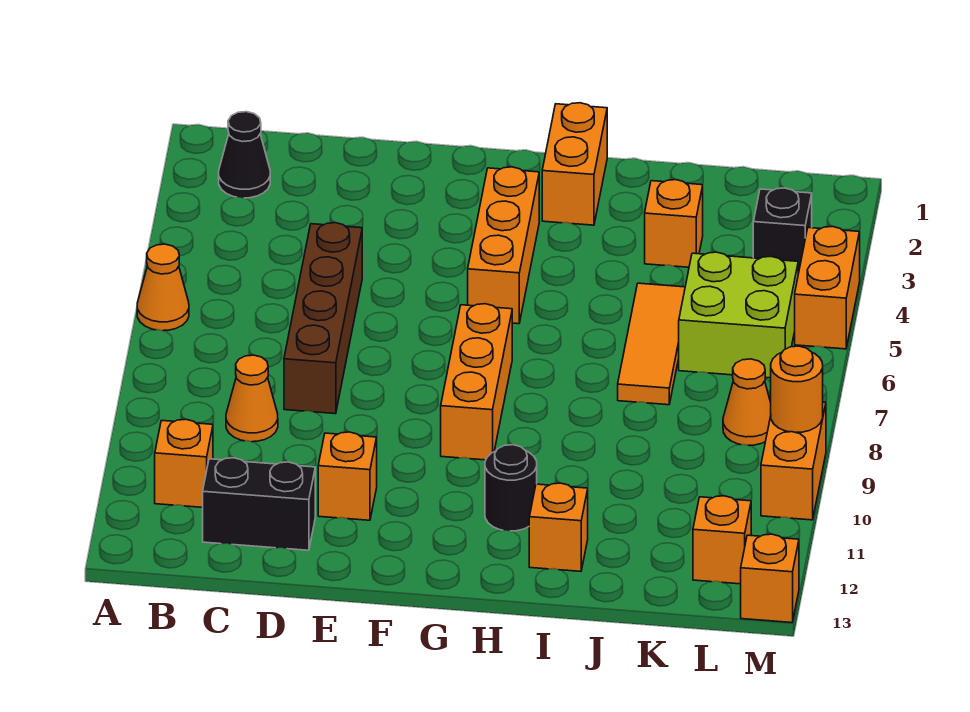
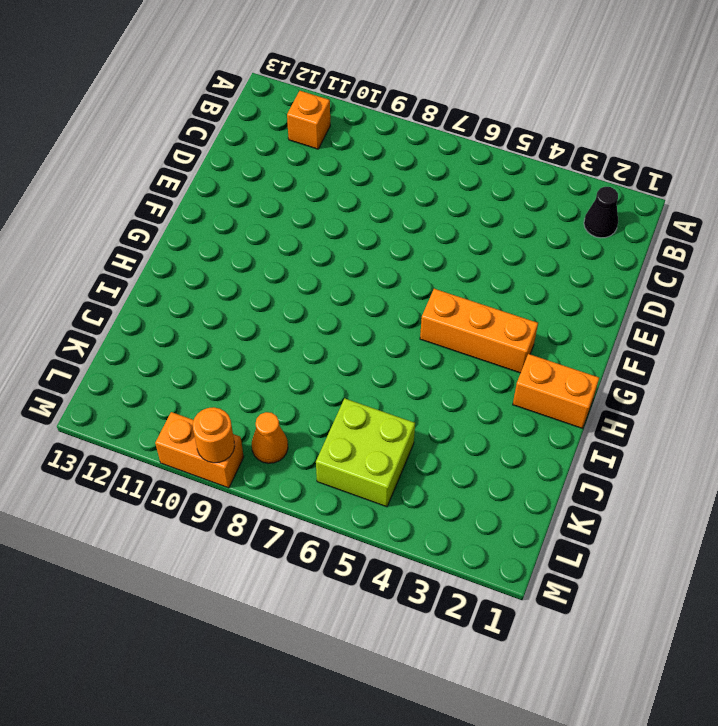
none -> orange 1x1 cone [137,244,189,331]
none -> orange 1x1 cone [226,355,278,442]
none -> black 1x2 brick [203,458,315,550]

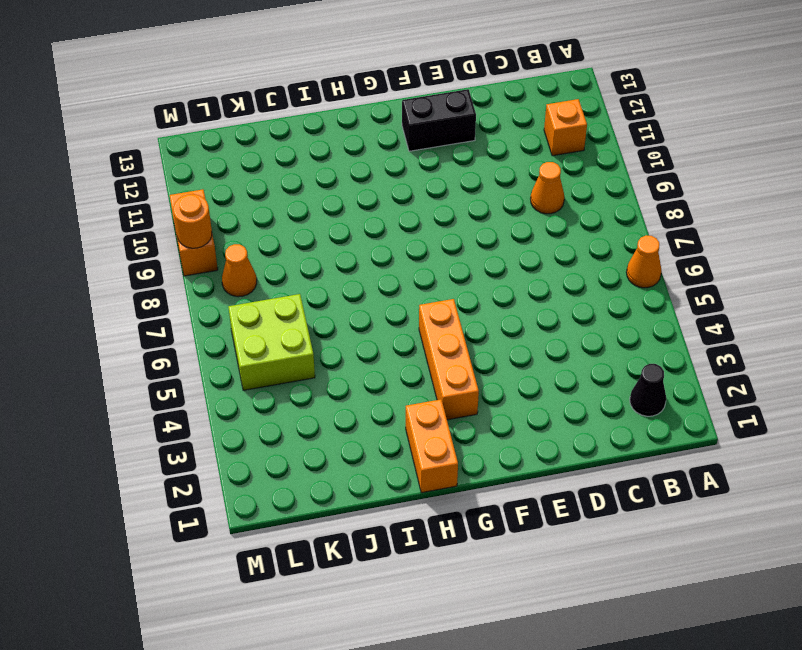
black 1x2 brick [402,89,476,151] -> black 1x2 brick moved to [203,458,315,550]
none -> brown 1x4 brick [284,223,362,414]
none -> orange 1x1 brick [318,432,377,520]
none -> orange 1x3 brick [441,304,512,460]

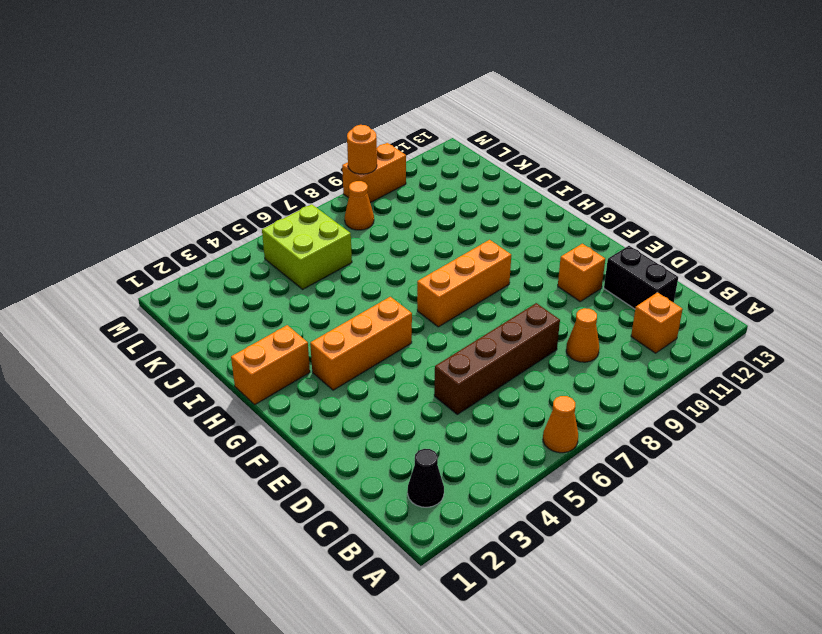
none -> black 1x1 round brick [485,445,537,531]
none -> orange 1x1 brick [529,483,588,571]
none -> orange 1x1 brick [645,180,703,267]

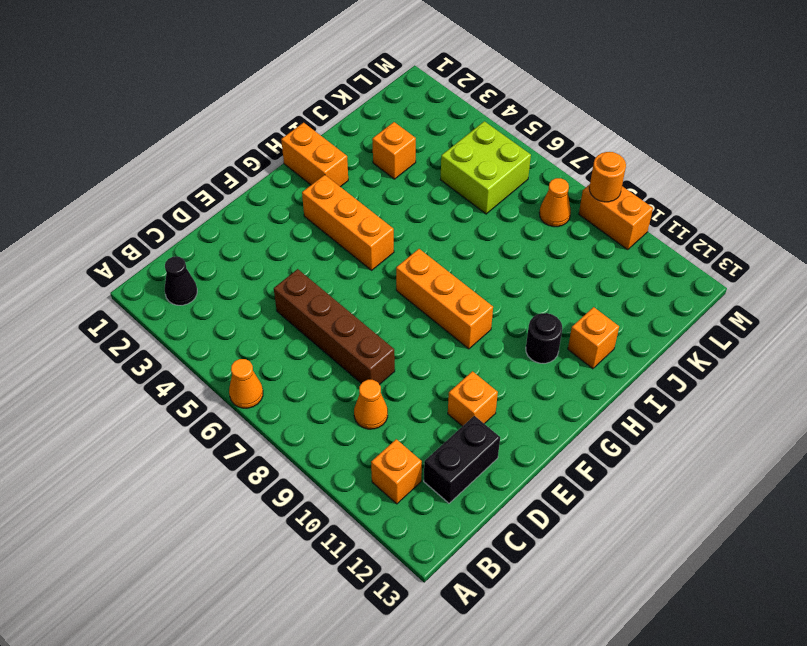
none -> orange 1x3 tile [618,283,685,405]
none -> black 1x1 brick [753,188,812,274]
none -> orange 1x1 brick [693,496,751,584]

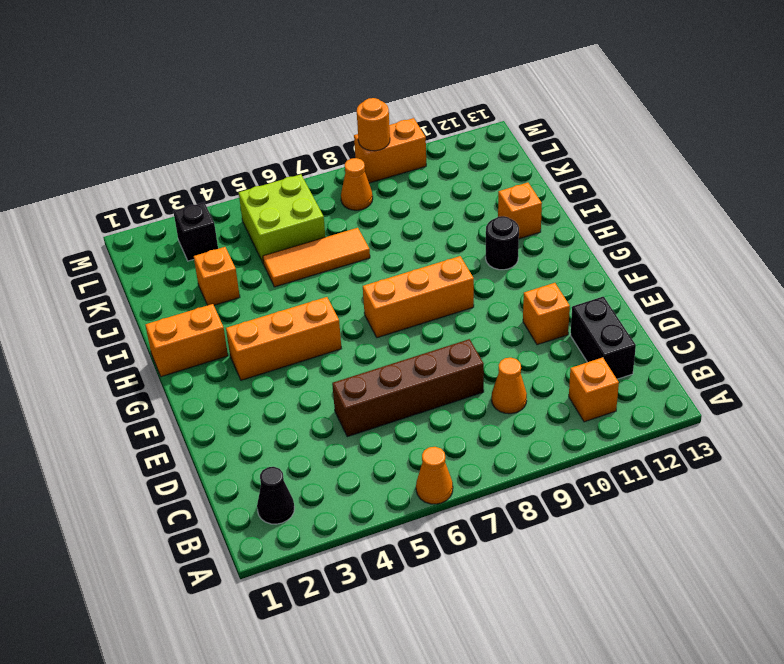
none -> orange 1x1 brick [693,496,751,584]
none -> orange 1x2 brick [795,226,860,349]
none -> orange 1x1 brick [741,534,799,623]

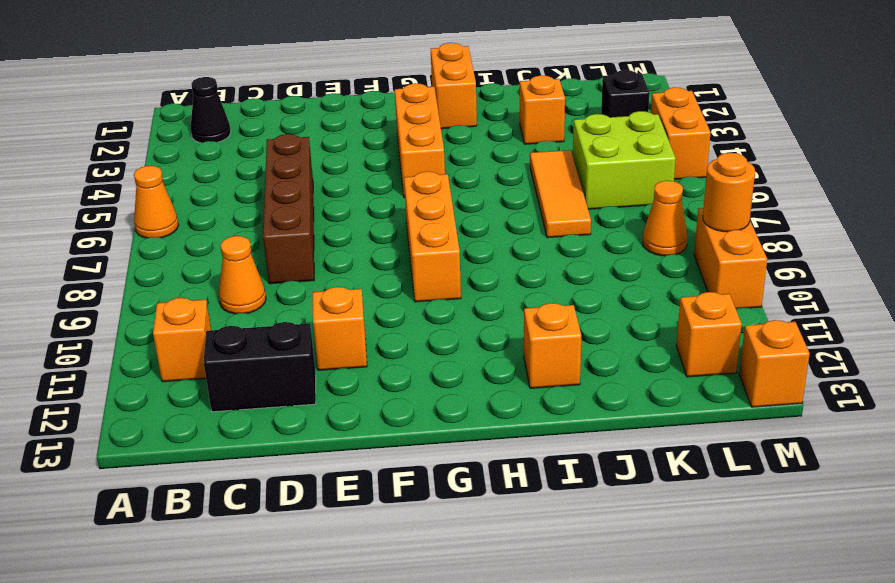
none -> black 1x1 round brick [485,445,537,531]

